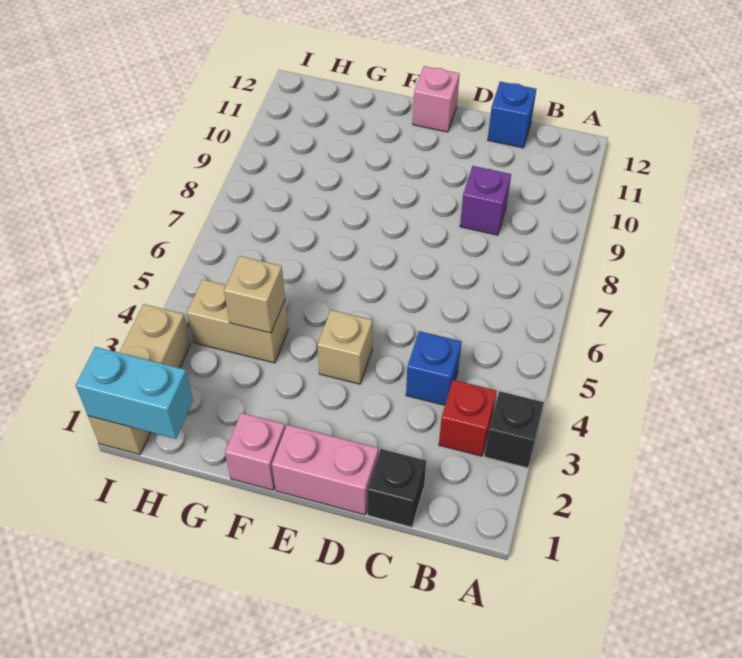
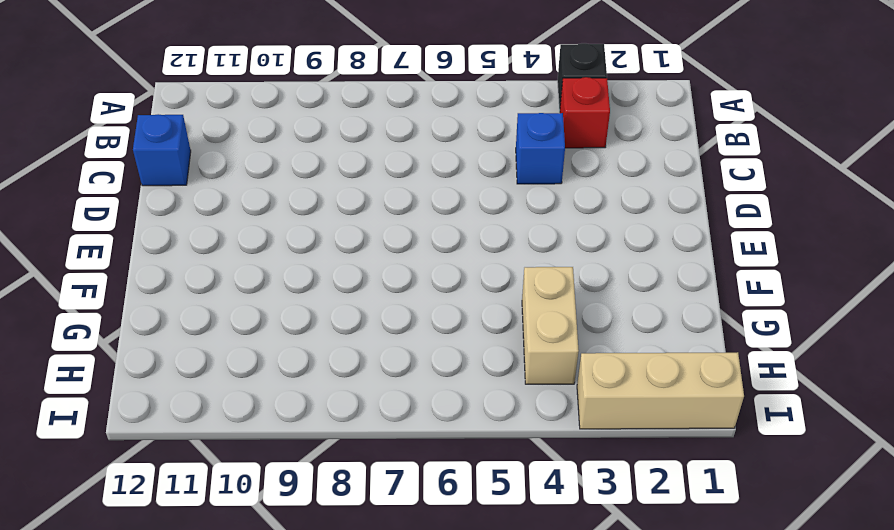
none -> black 1x1 brick [367,449,426,527]
none -> purple 1x1 brick [460,166,511,235]
none -> pink 1x2 brick [272,425,378,515]

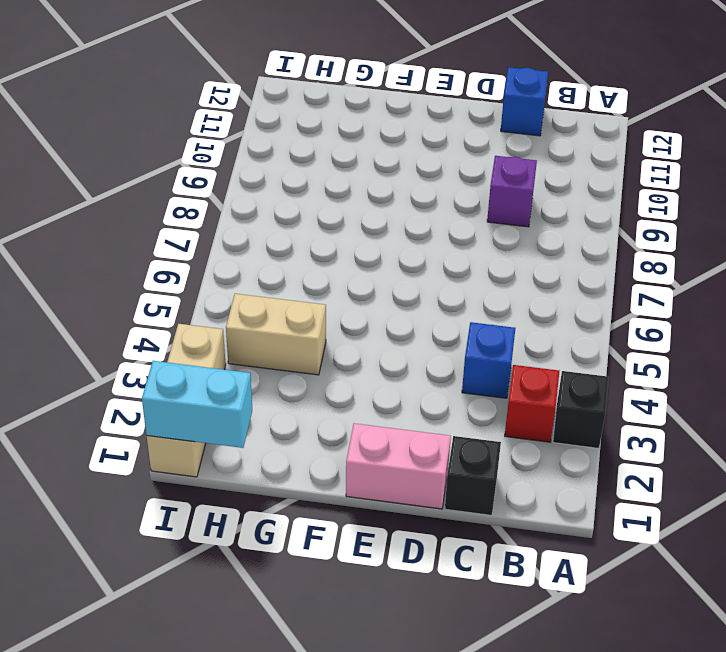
none -> tan 1x1 brick [317,310,372,384]
none -> pink 1x1 brick [413,66,460,132]
none -> pink 1x1 brick [225,413,285,490]

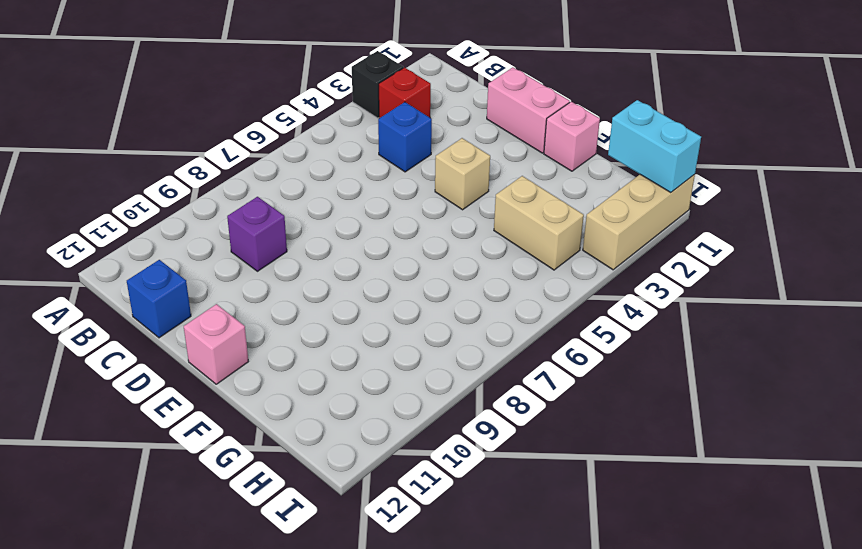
none -> black 1x1 brick [367,449,426,527]
none -> tan 1x1 brick [224,256,285,333]

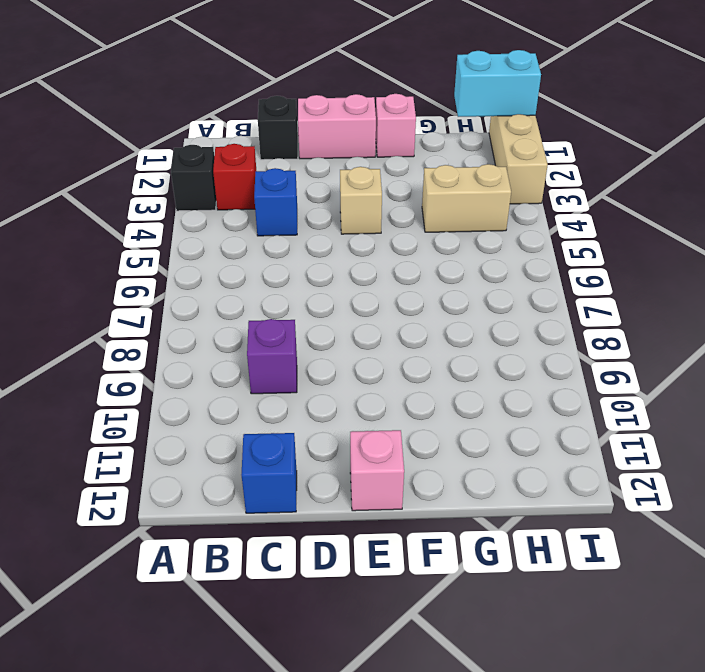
none -> tan 1x1 brick [224,256,285,333]

